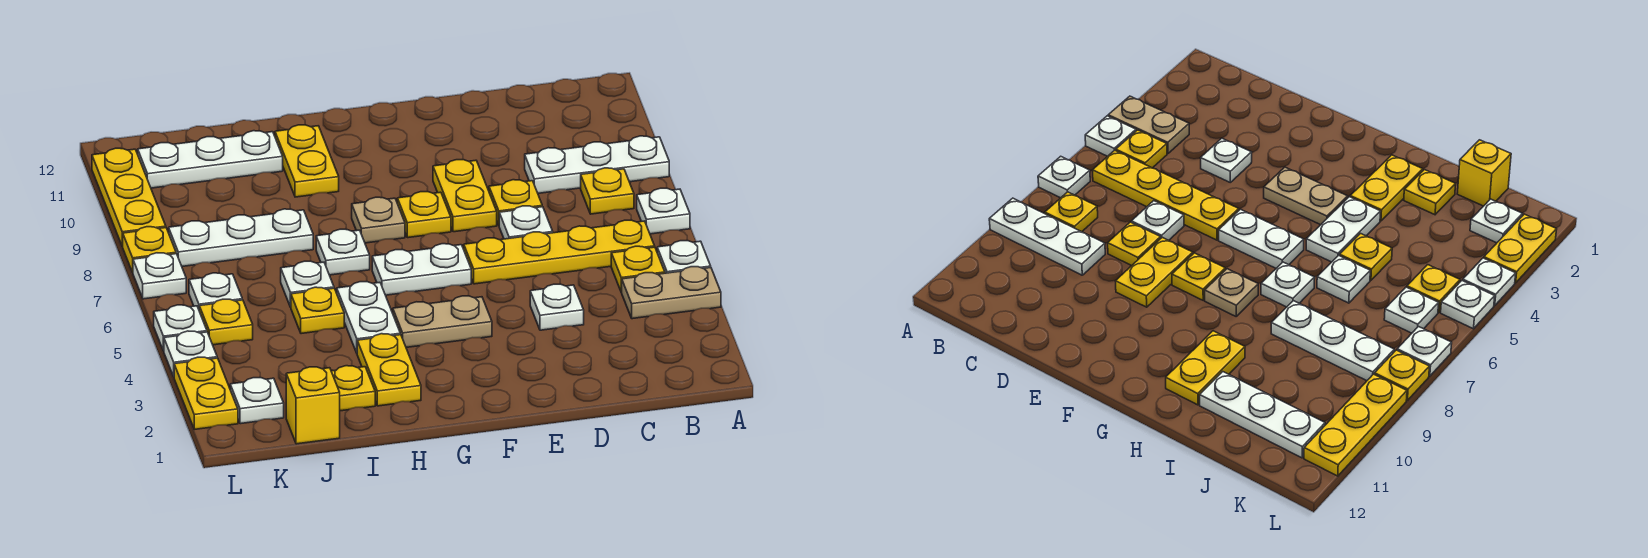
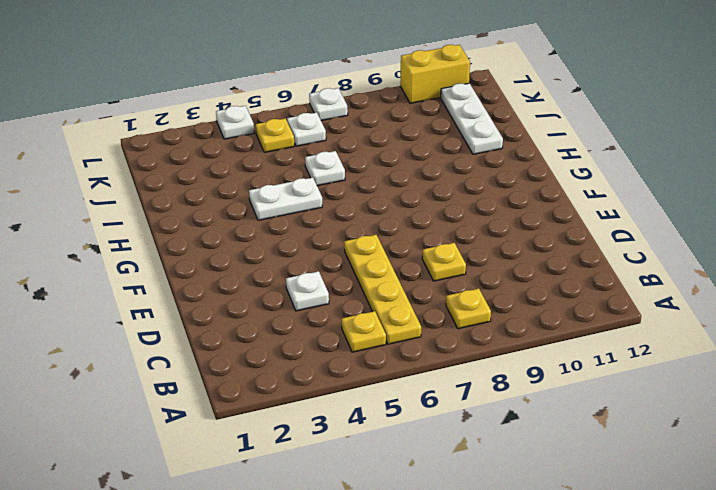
yellow 1x2 brick [400,45,470,103] -> yellow 1x3 plate [92,148,166,246]
none -> tan 1x2 plate [621,267,721,319]
none -> white 1x1 plate [657,241,711,273]
none -> white 1x1 plate [637,188,690,234]
none -> white 1x3 plate [525,136,669,193]

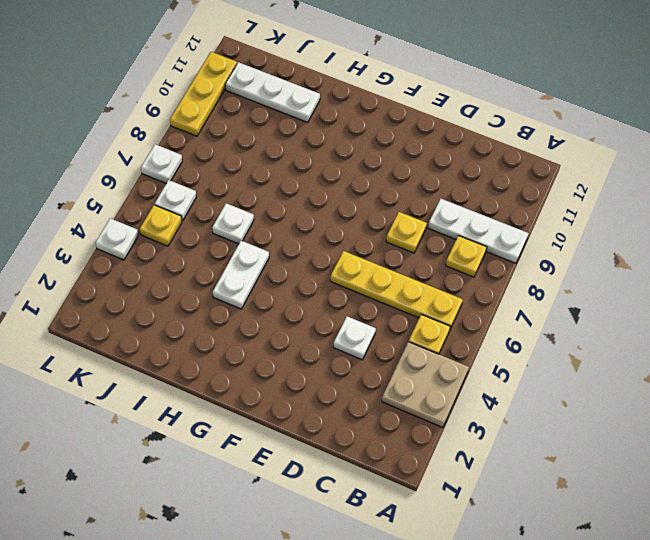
tan 2x2 plate [382,342,469,428] -> tan 1x2 plate [621,267,721,319]
none -> white 1x1 plate [657,241,711,273]
none -> white 1x1 plate [637,188,690,234]
none -> white 1x1 plate [499,206,553,239]
none -> yellow 1x2 plate [433,160,497,232]

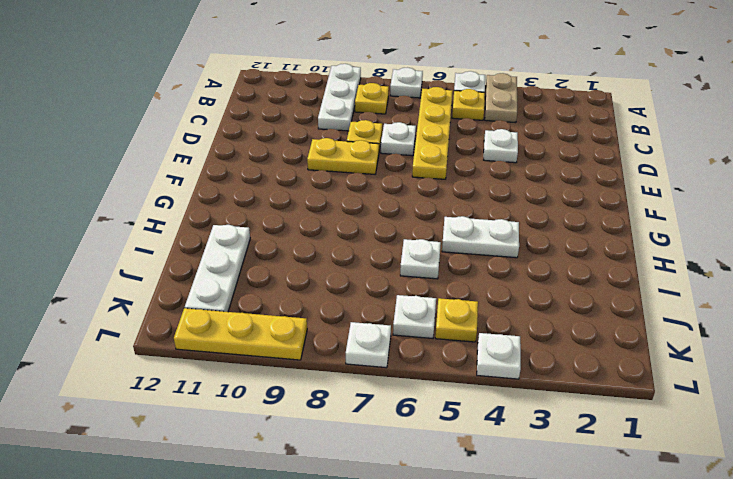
none -> tan 1x2 plate [393,296,492,348]
none -> white 1x2 plate [372,244,471,295]
none -> yellow 1x1 plate [397,192,451,238]
none -> tan 1x1 plate [352,197,405,243]

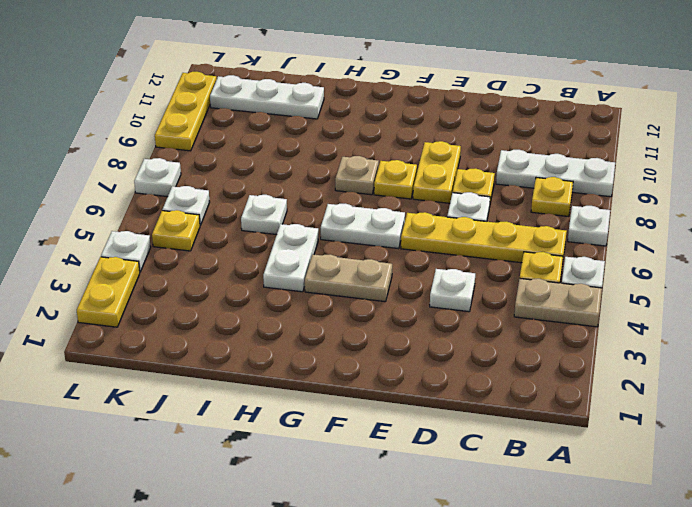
none -> yellow 1x2 plate [357,334,421,406]
none -> white 1x1 plate [316,229,370,275]
none -> yellow 1x2 plate [275,125,339,197]
none -> yellow 1x1 plate [331,366,375,411]

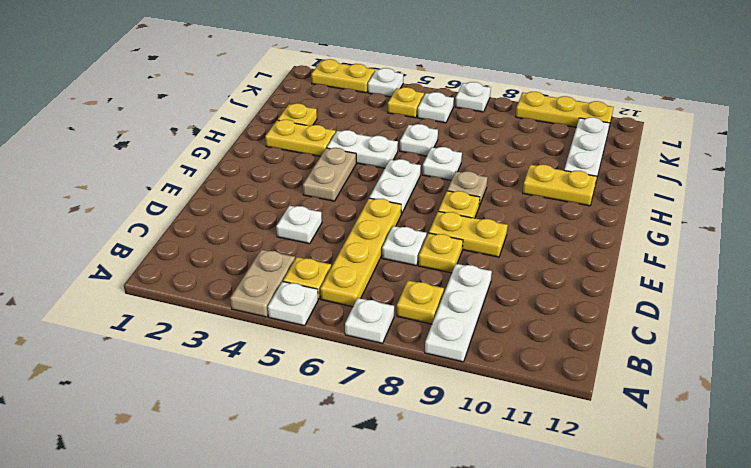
none -> yellow 1x1 plate [291,287,344,334]
none -> white 1x3 plate [169,209,313,266]
none -> yellow 1x1 brick [286,367,340,444]
none -> white 1x1 plate [230,378,284,424]

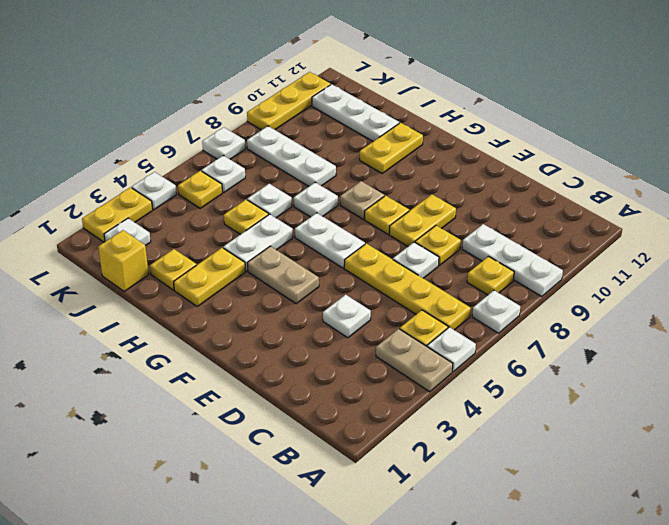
none -> white 1x1 plate [154,305,207,351]
none -> yellow 1x1 plate [122,227,176,272]

